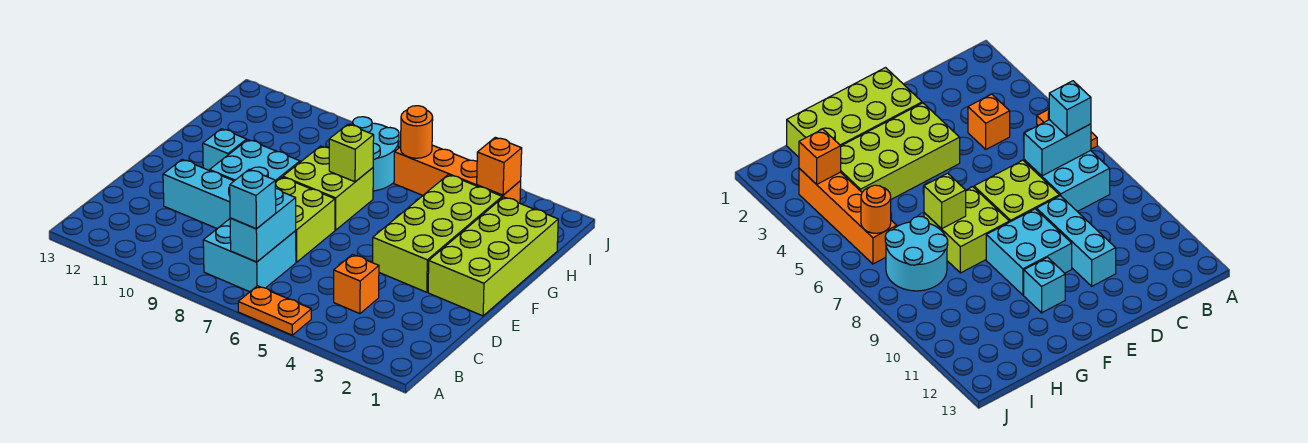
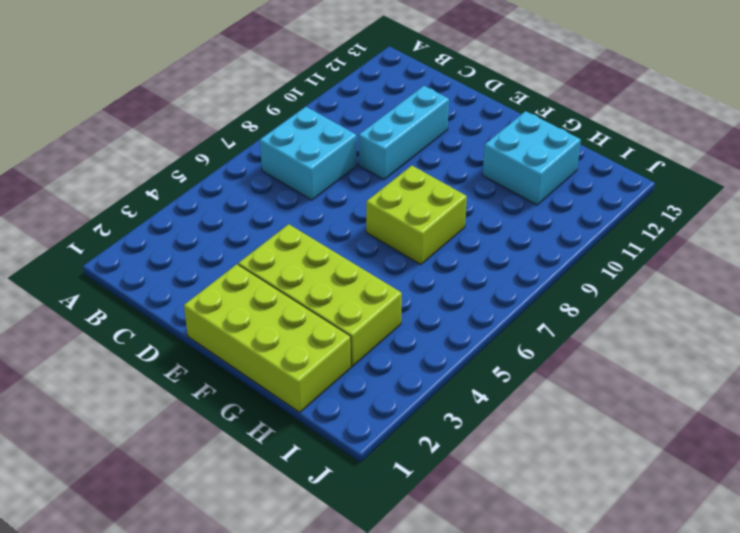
cyan 2x2 brick [483,111,581,205] -> cyan 2x2 brick moved to [210,140,300,182]
none -> orange 1x2 plate [238,286,311,335]
none -> orange 1x1 brick [334,254,379,314]
none -> lime 2x2 brick [275,177,335,262]

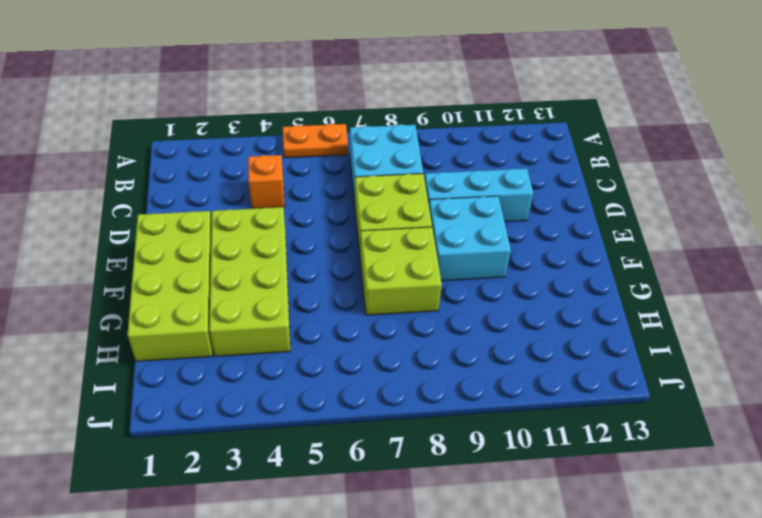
none -> cyan 1x1 brick [203,129,247,171]
none -> cyan 2x2 round brick [353,117,399,191]
none -> orange 1x4 brick [394,145,521,203]

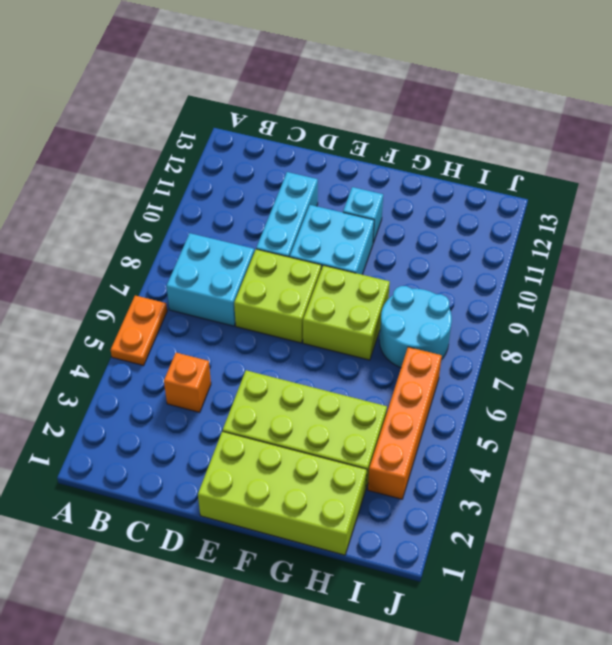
none -> cyan 1x2 brick [230,188,296,262]
none -> lime 1x1 brick [329,124,374,182]
none -> orange 1x1 brick [477,137,522,195]

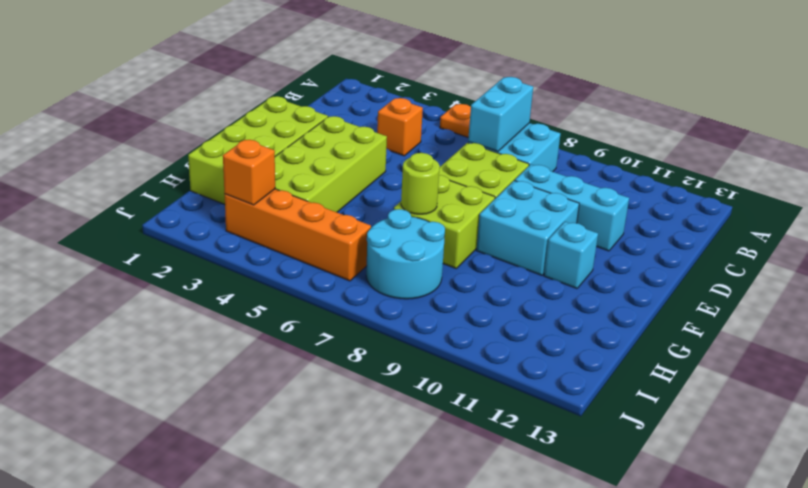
lime 1x1 round brick [401,153,440,214] -> lime 1x1 brick [329,124,374,182]
none -> orange 1x1 round brick [401,106,433,158]
none -> cyan 1x1 brick [230,170,276,229]

